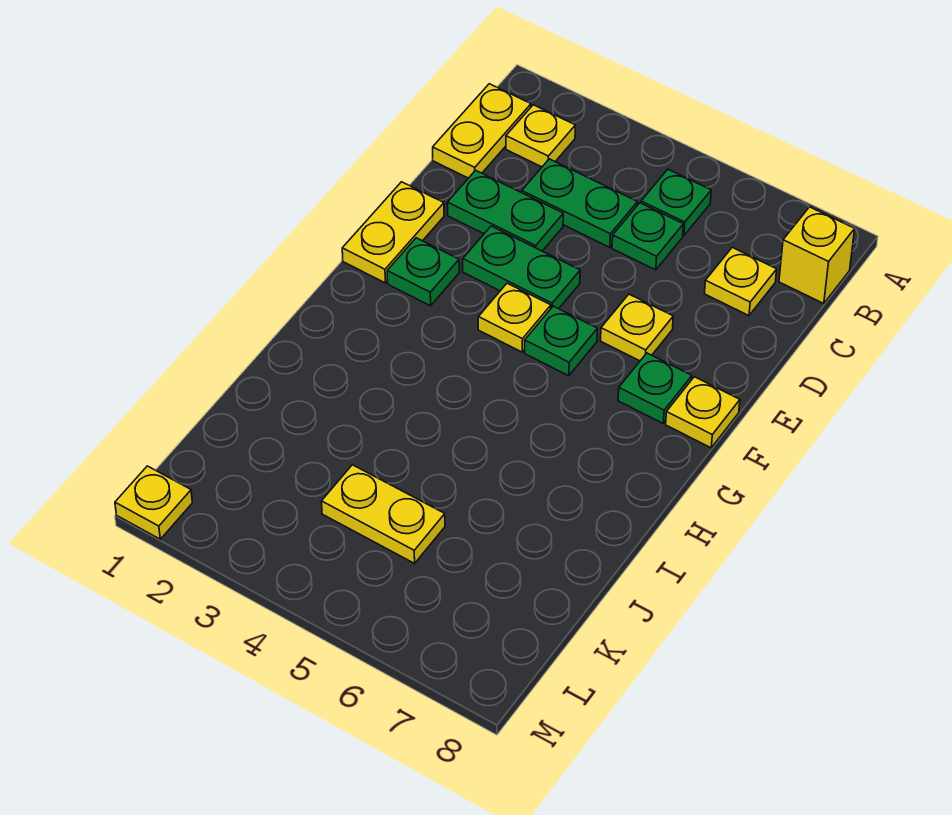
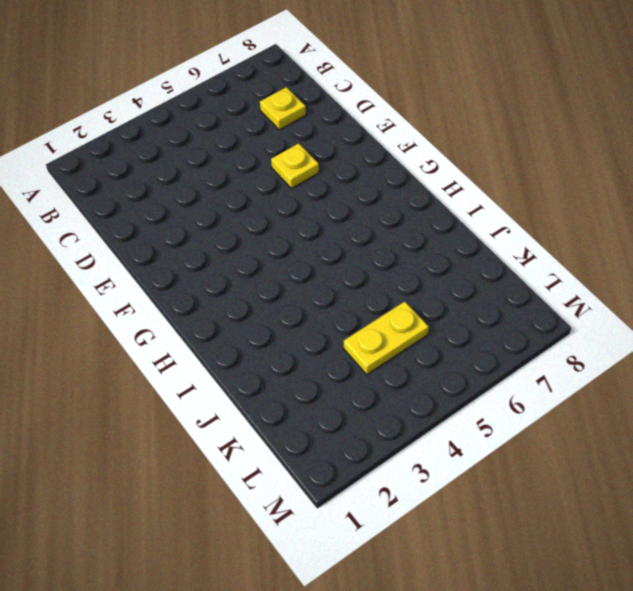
none -> yellow 1x2 plate [433,84,531,178]
none -> yellow 1x1 plate [506,105,575,167]
none -> green 1x1 plate [641,169,711,236]

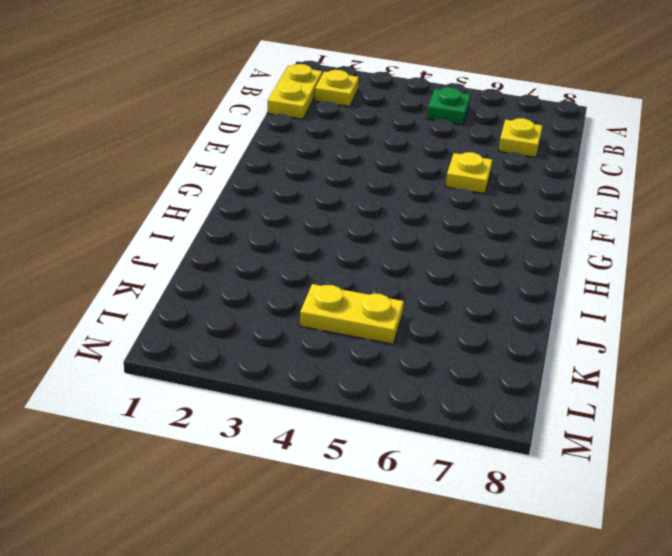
none -> yellow 1x1 brick [779,207,855,304]
none -> green 1x2 plate [522,159,638,247]
none -> green 1x1 plate [612,203,683,270]

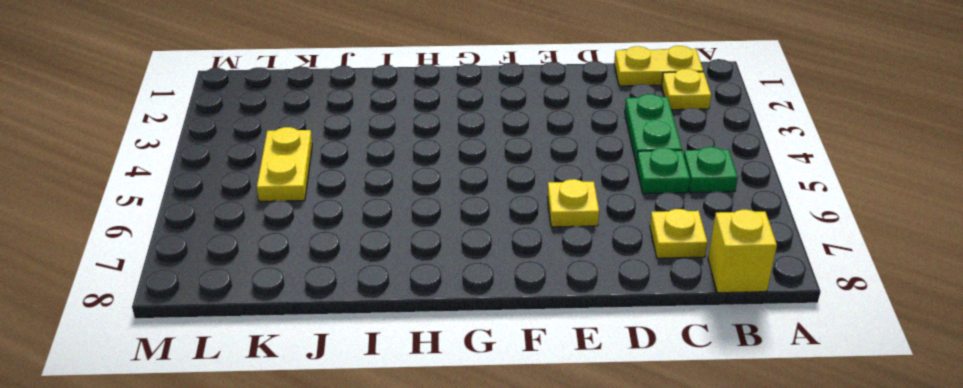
none -> green 1x2 plate [447,170,563,251]
none -> yellow 1x2 plate [342,182,444,283]
none -> green 1x2 plate [463,226,580,309]

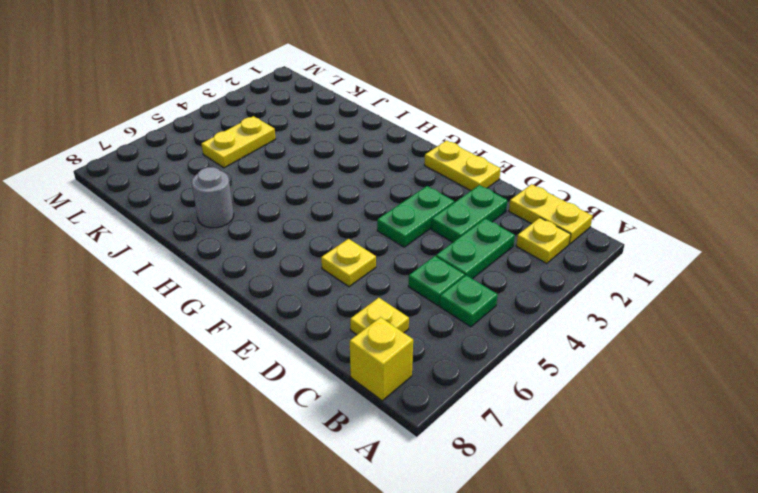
grey 1x1 round brick [192,167,234,228] -> none
none -> green 1x1 plate [387,238,459,306]
none -> yellow 1x1 plate [478,283,551,352]
none -> green 1x1 plate [525,306,597,376]

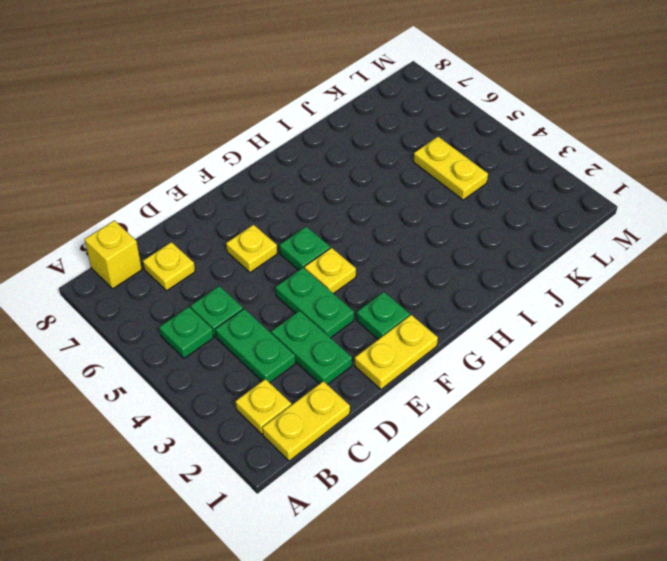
none -> green 1x1 plate [618,353,692,423]
none -> yellow 1x1 plate [666,377,740,448]
none -> yellow 1x1 plate [115,466,192,539]

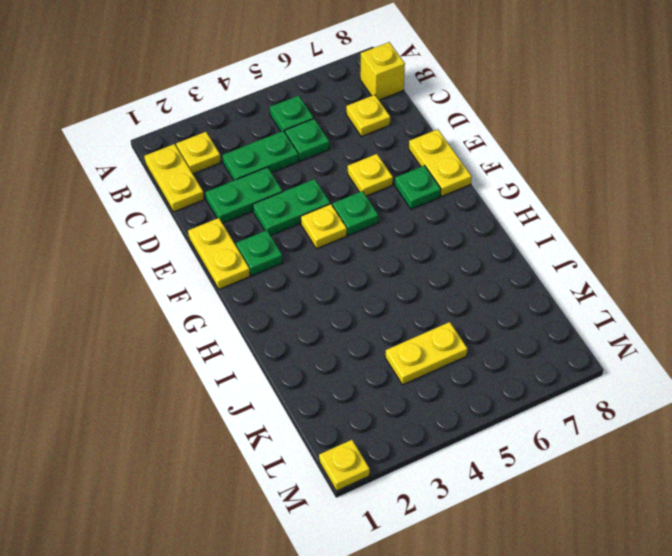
yellow 1x2 plate [409,129,472,196] -> yellow 1x1 plate [666,377,740,448]

